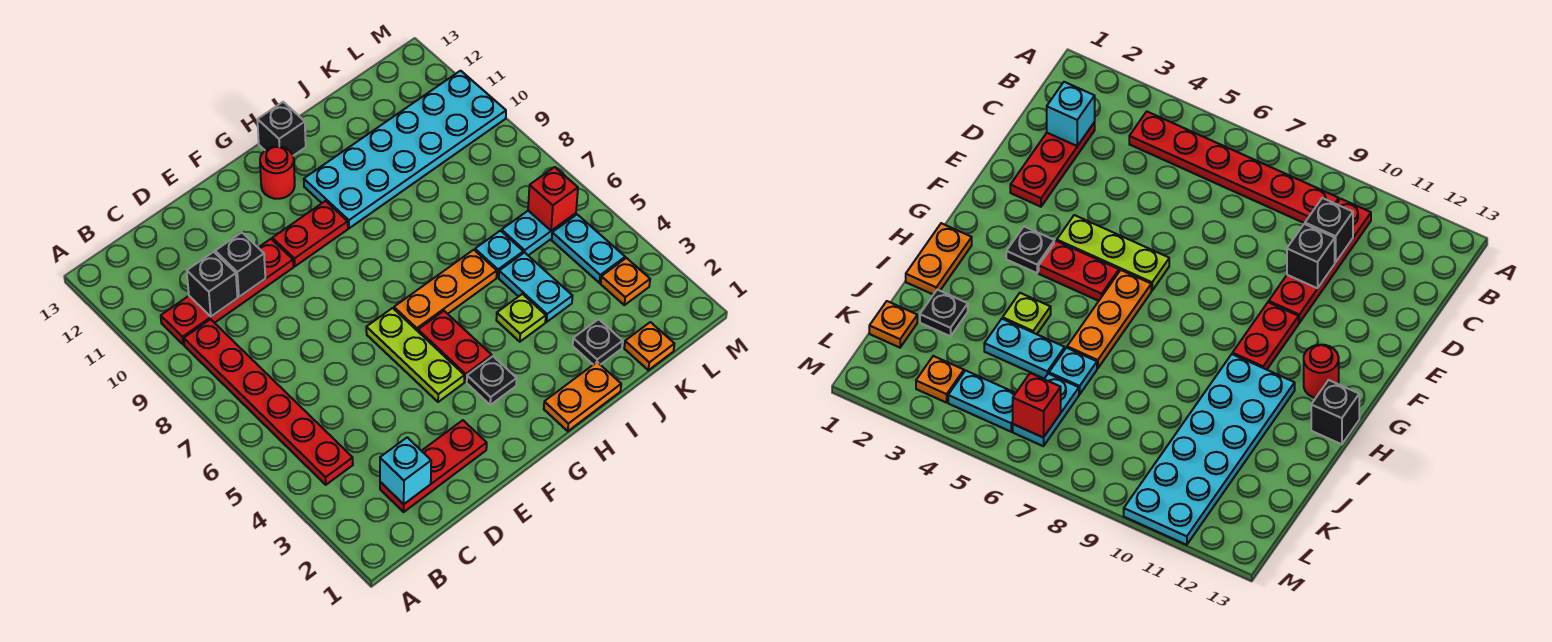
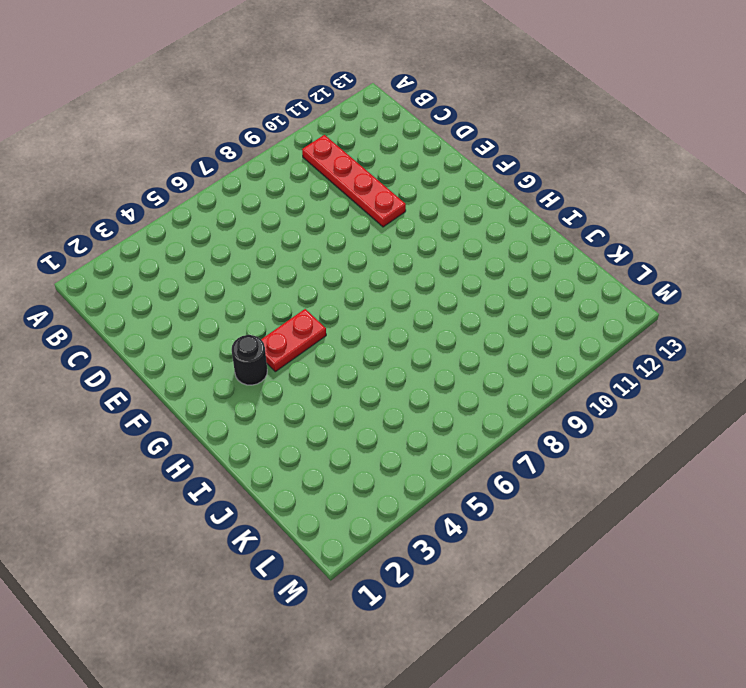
black 1x1 round brick [232,335,267,385] -> black 1x1 plate [467,356,517,405]
none -> red 1x6 plate [184,319,353,485]
none -> red 1x3 plate [380,420,487,512]
none -> lime 1x3 plate [366,308,464,402]

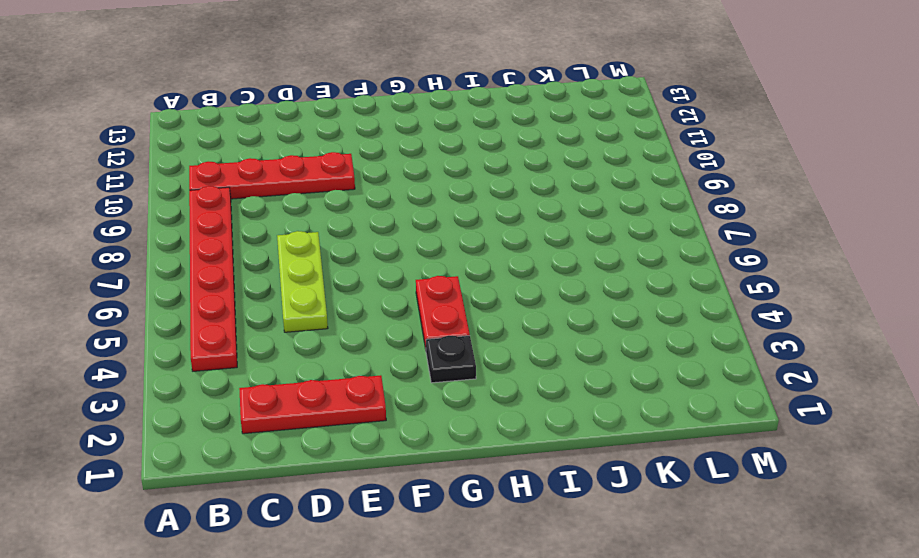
lime 1x3 plate [277,231,328,332] -> lime 1x3 plate moved to [366,308,464,402]
none -> red 1x2 plate [272,201,348,266]
none -> orange 1x3 plate [394,250,497,331]
none -> red 1x1 round brick [260,147,295,199]

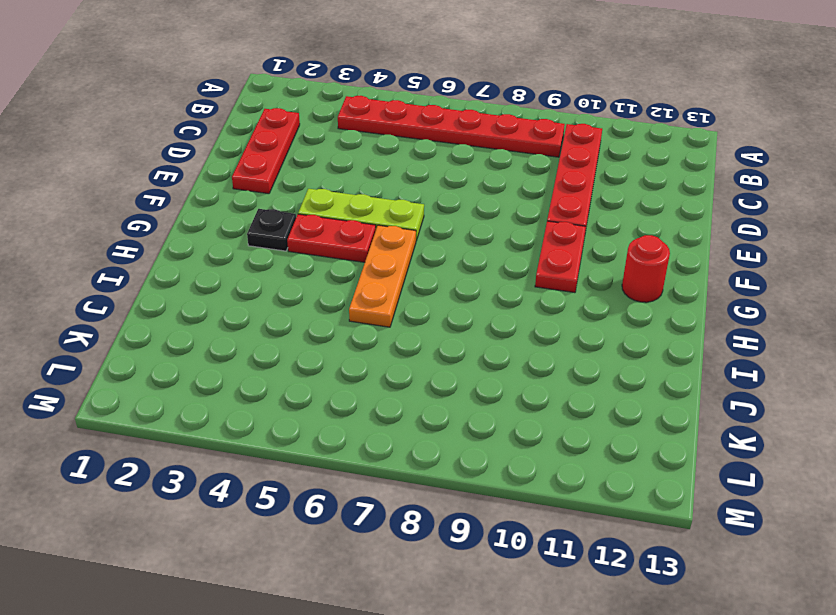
none -> orange 1x2 plate [544,362,621,431]
none -> cyan 2x6 plate [304,71,506,228]
none -> black 1x1 brick [257,102,306,156]

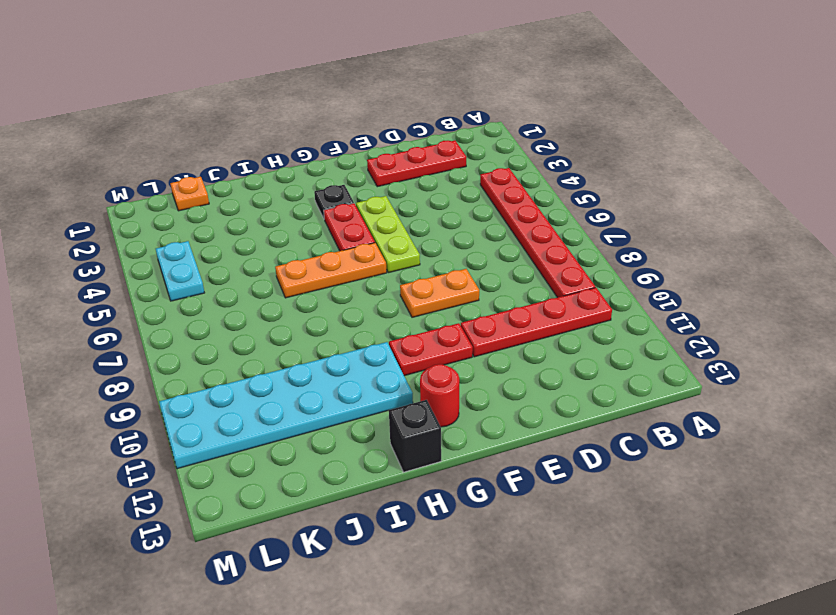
orange 1x2 plate [400,269,479,317] -> orange 1x2 plate moved to [544,362,621,431]
none -> lime 1x1 plate [496,294,546,342]
none -> black 1x1 plate [573,319,623,365]
none -> cyan 1x2 plate [499,252,572,322]

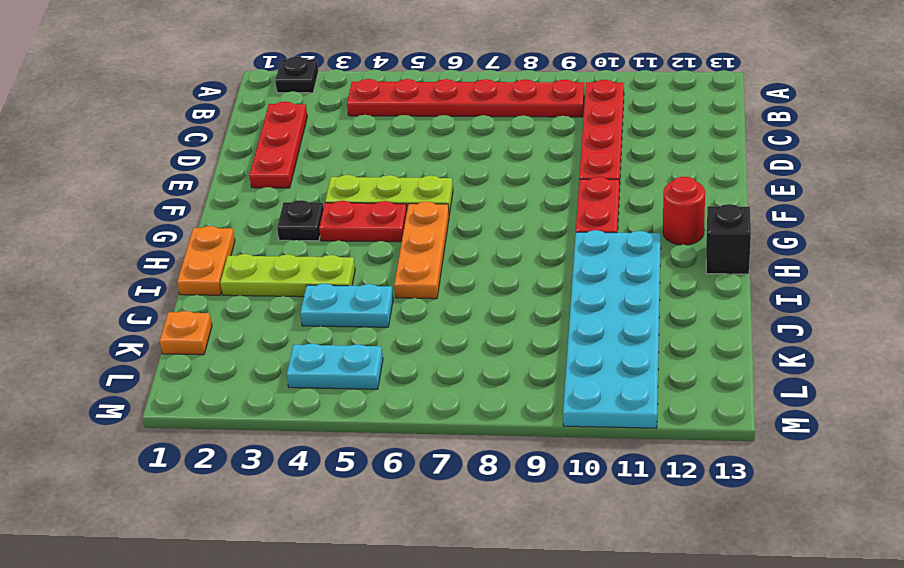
black 1x1 plate [275,57,318,93] -> black 1x1 plate moved to [573,319,623,365]
lime 1x3 plate [220,254,355,297] -> lime 1x1 plate [496,294,546,342]
none -> cyan 1x1 plate [475,231,523,277]
none -> cyan 1x2 plate [502,211,576,255]
none -> orange 1x1 plate [601,258,650,305]

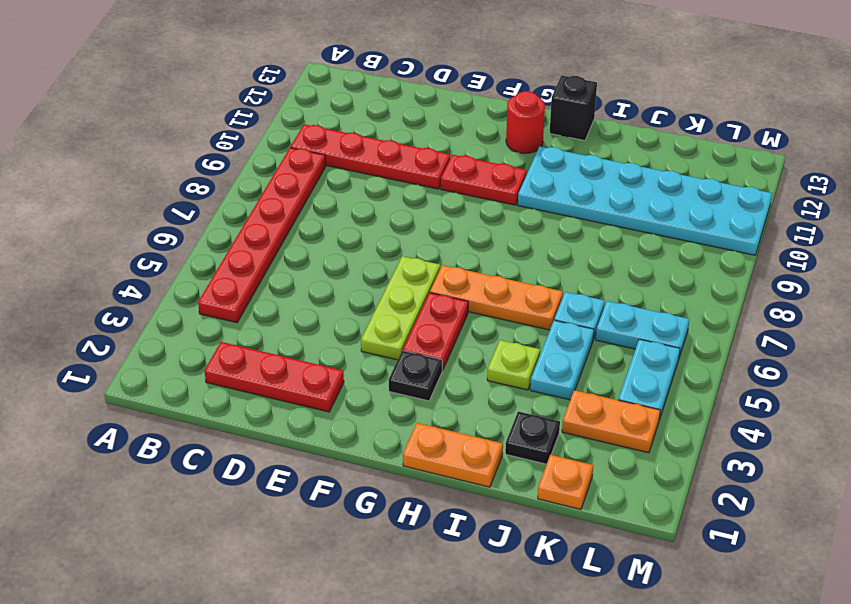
orange 1x2 plate [562,390,660,453] -> orange 1x1 plate [601,258,650,305]
none -> cyan 1x1 brick [380,437,431,504]
none -> black 1x1 brick [187,252,238,316]
none -> black 1x1 brick [215,232,265,297]

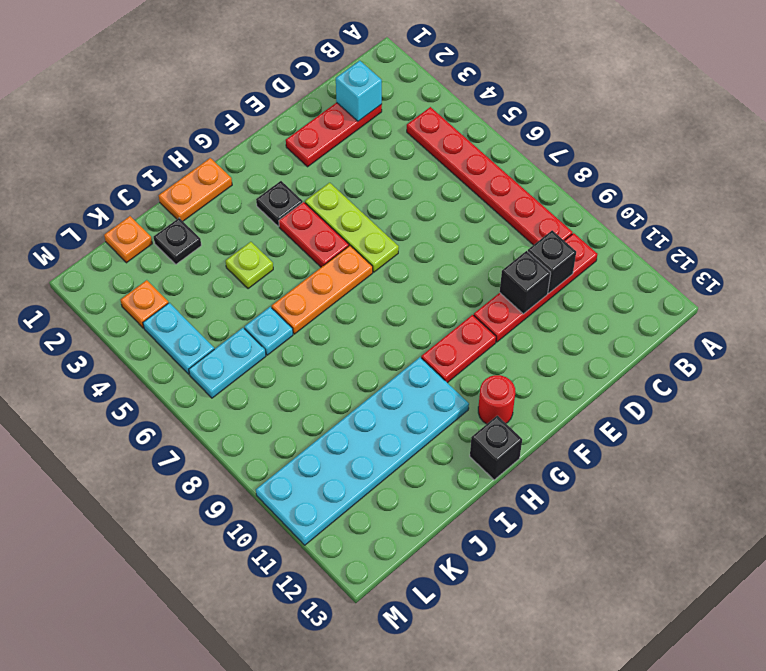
none -> cyan 1x2 plate [499,252,572,322]
none -> red 1x1 brick [528,167,578,231]

